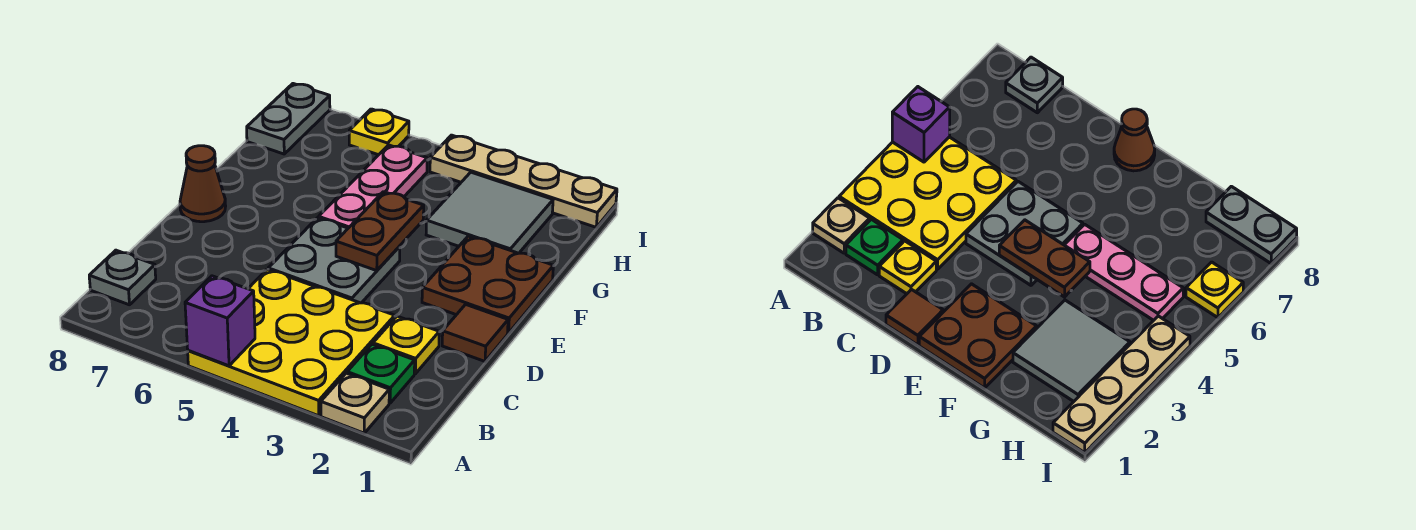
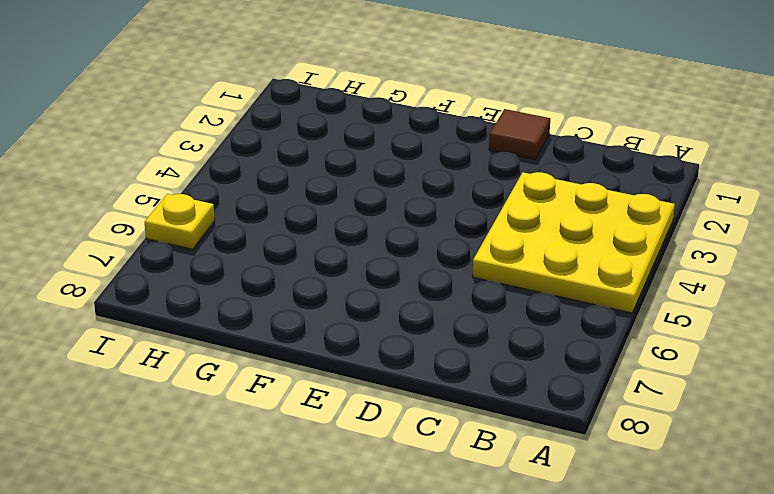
none -> tan 1x1 plate [321,373,389,433]
none -> green 1x1 plate [347,344,415,403]
none -> grey 1x1 plate [89,250,156,305]

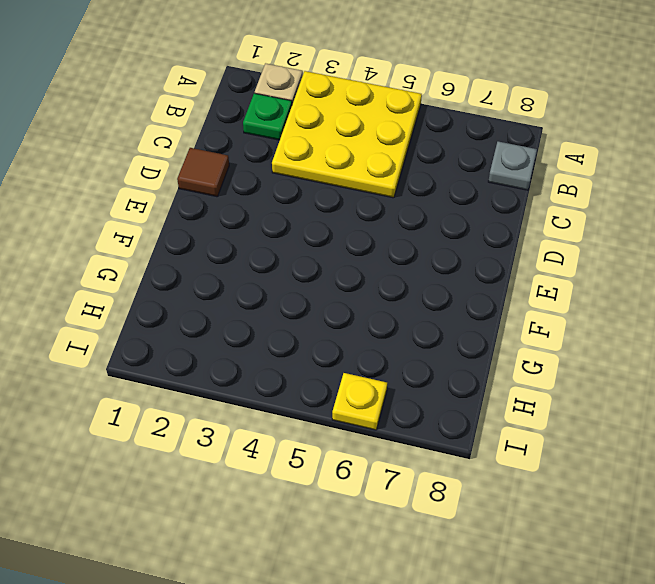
none -> yellow 1x1 plate [373,316,439,374]
none -> grey 2x2 plate [268,218,400,303]
none -> brown 2x2 plate [422,236,553,333]

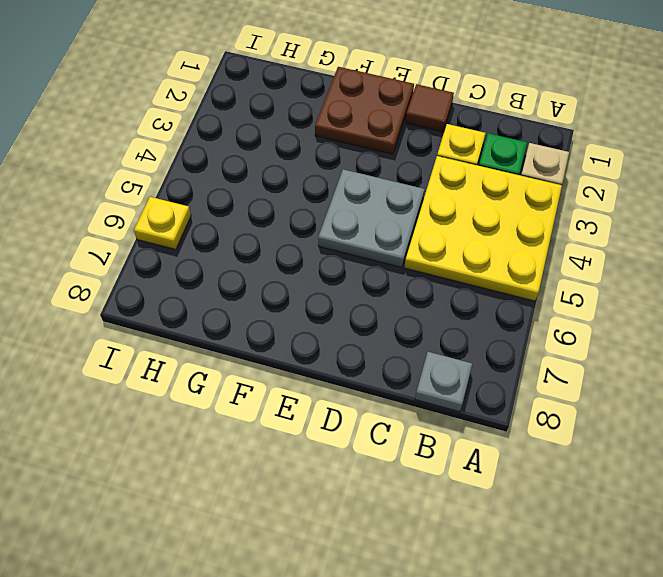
none -> brown 1x1 cone [180,146,226,222]
none -> pink 1x3 plate [319,145,427,228]
none -> grey 2x2 tile [426,172,553,253]

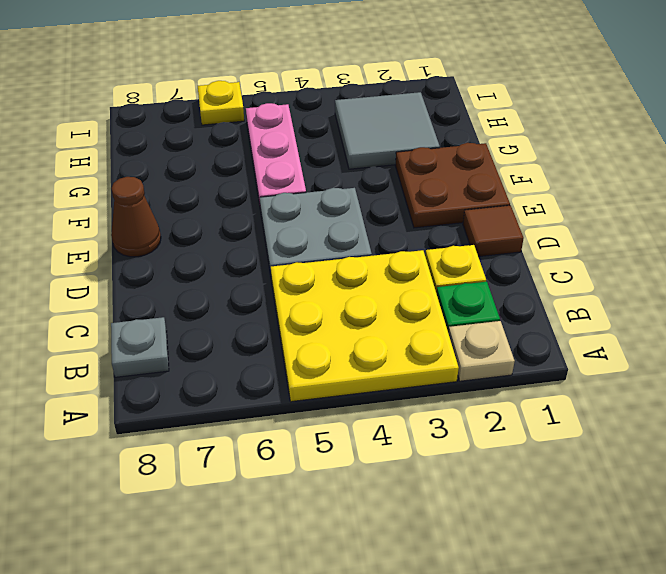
none -> grey 1x2 plate [247,84,330,154]
none -> tan 1x4 plate [430,135,617,227]
none -> purple 1x1 brick [185,276,255,366]

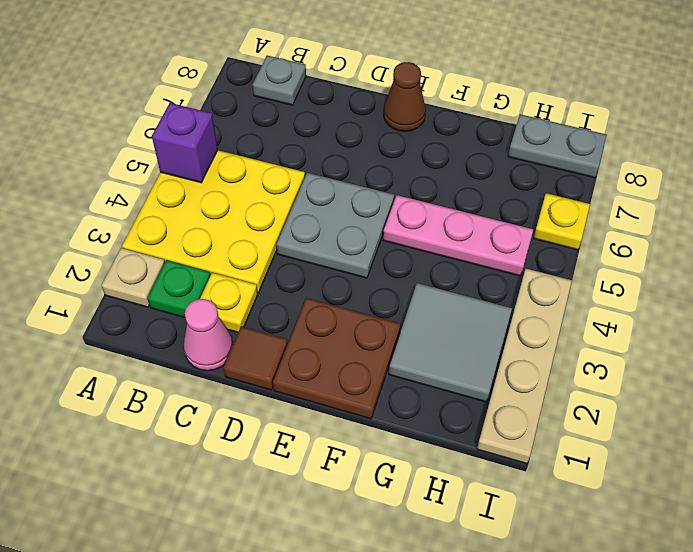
pink 1x1 cone [184,299,233,371] -> none
none -> brown 1x2 plate [336,192,424,271]

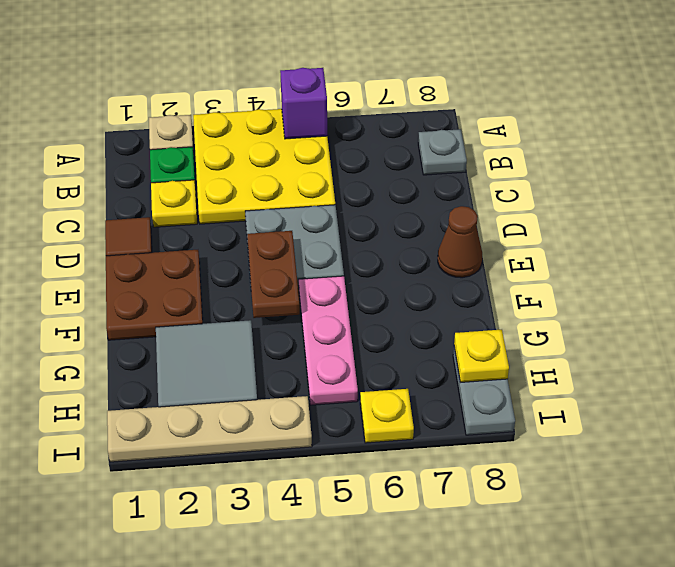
yellow 1x1 plate [454,330,509,382] -> none

